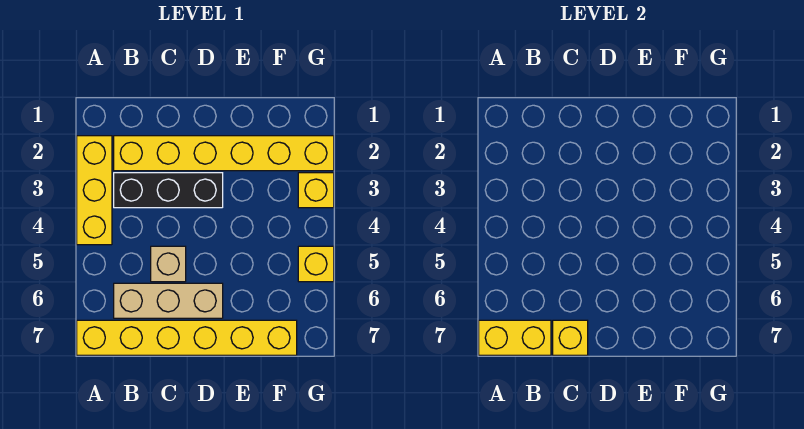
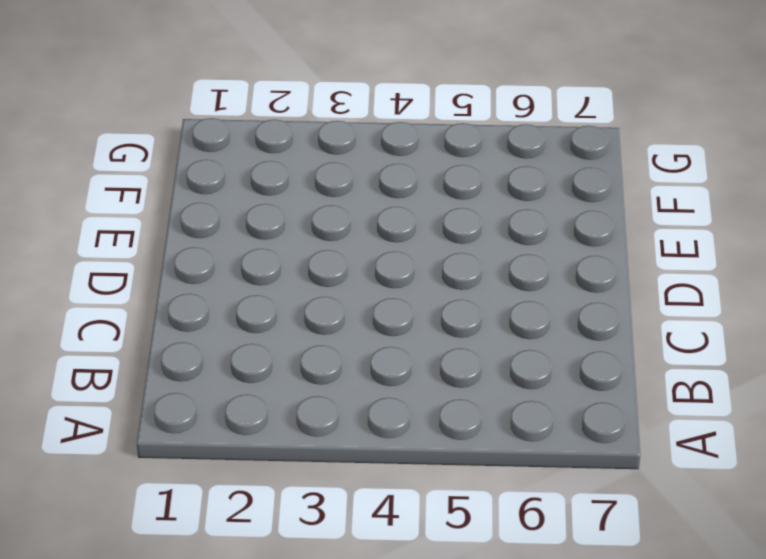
none -> yellow 1x3 brick [77,136,112,245]
none -> yellow 1x6 brick [77,320,297,355]

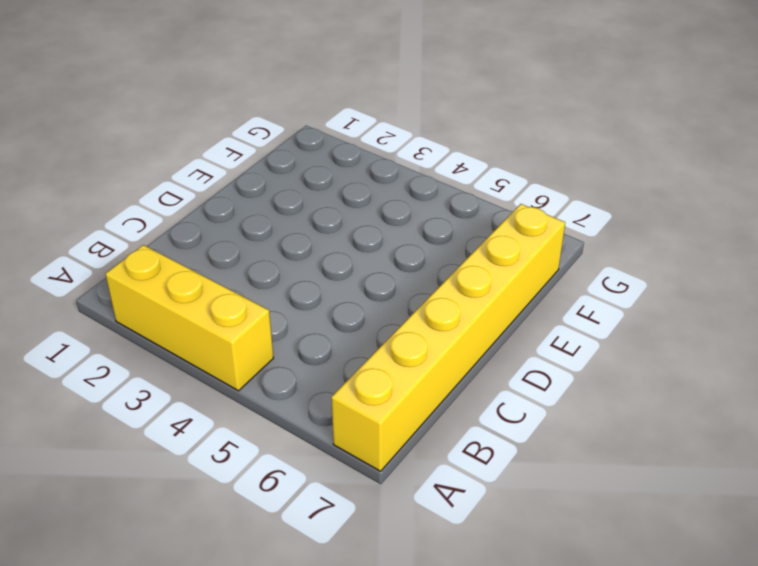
none -> yellow 1x6 brick [114,136,334,171]
none -> black 1x3 brick [114,173,223,208]

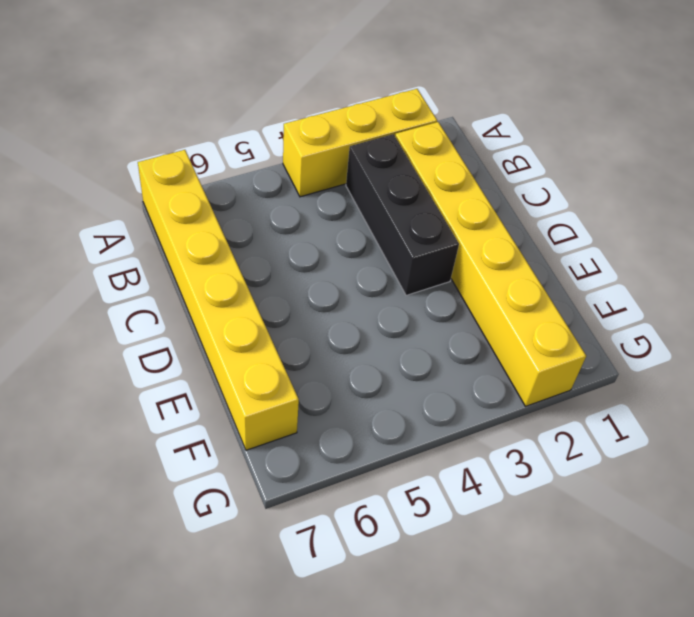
none -> tan 1x3 brick [114,283,223,318]
none -> tan 1x1 brick [151,246,186,282]

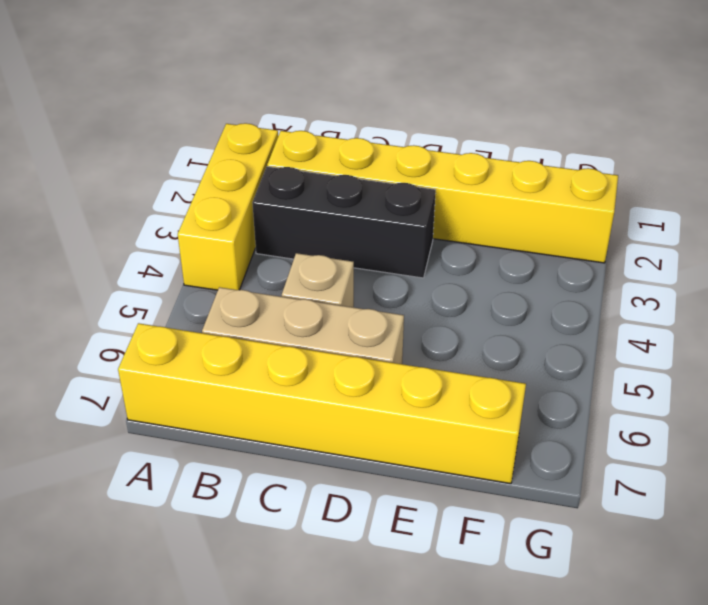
none -> yellow 1x1 brick [298,173,334,208]
none -> yellow 1x1 brick [298,246,334,282]

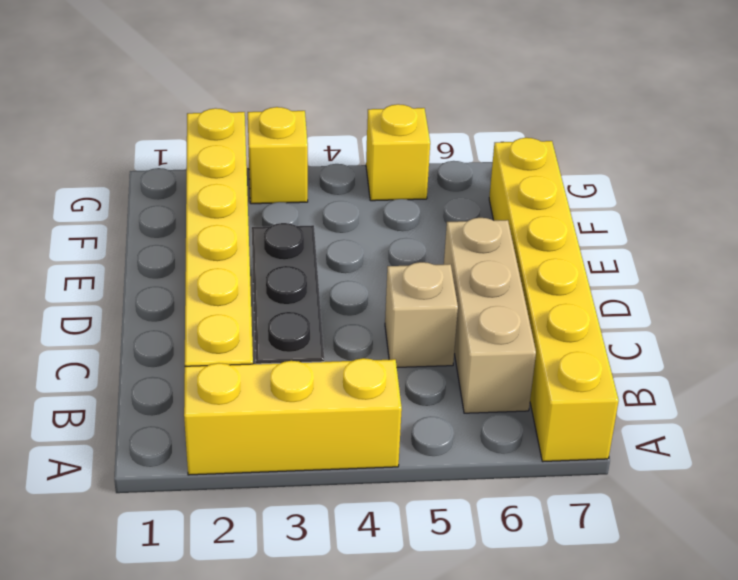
none -> yellow 1x2 brick [479,320,551,355]
none -> yellow 1x1 brick [553,320,588,355]

